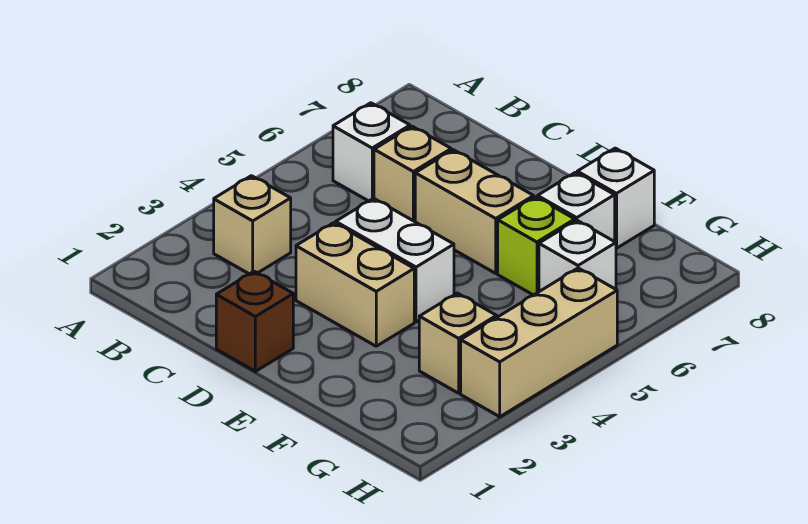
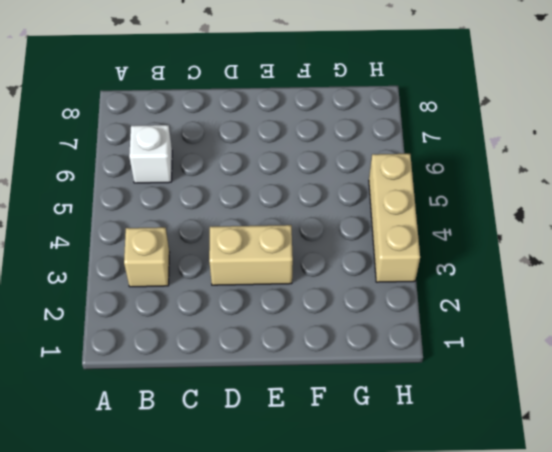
none -> tan 1x1 brick [374,126,451,222]
none -> brown 1x1 brick [216,271,293,371]
none -> white 1x2 brick [336,198,454,322]

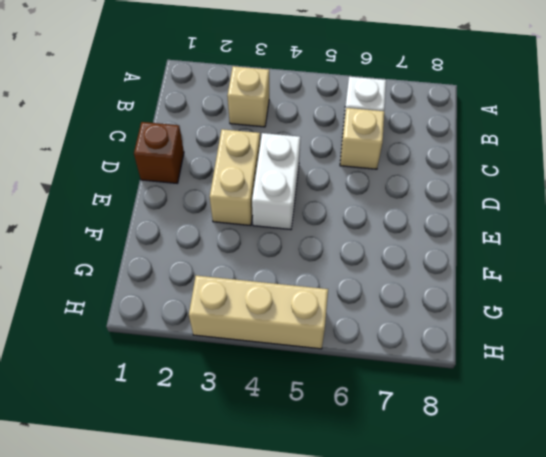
none -> tan 1x2 brick [415,150,534,273]
none -> lime 1x1 brick [498,197,575,295]
none -> white 1x1 brick [538,172,615,242]

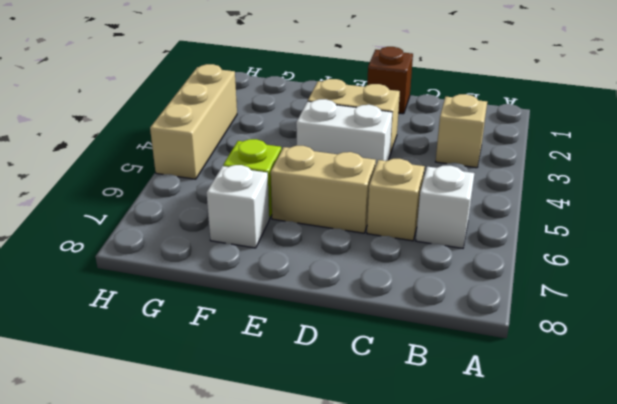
none -> white 1x1 brick [577,148,654,248]
none -> tan 1x1 brick [419,293,497,393]
none -> white 1x1 brick [539,220,616,292]

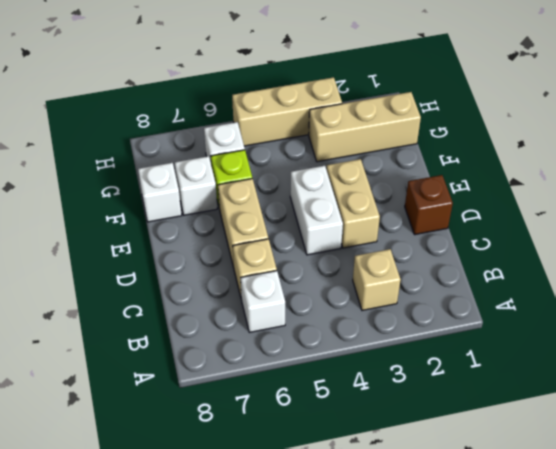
tan 1x3 brick [309,92,421,162] -> tan 1x1 brick [419,293,497,393]

